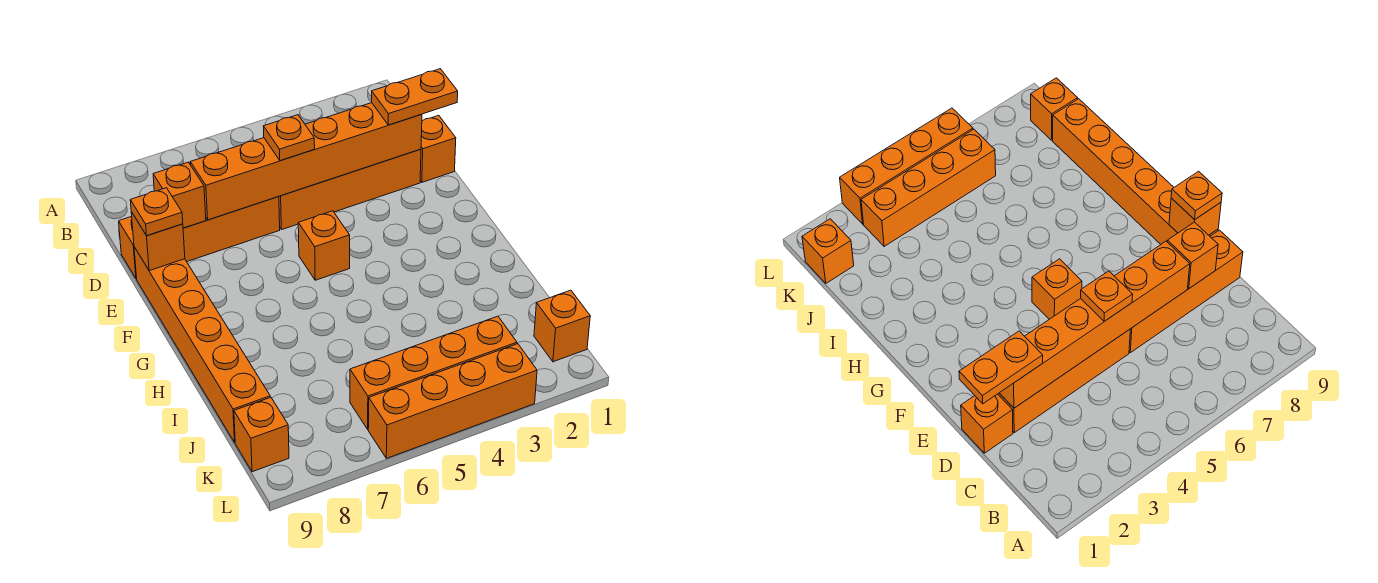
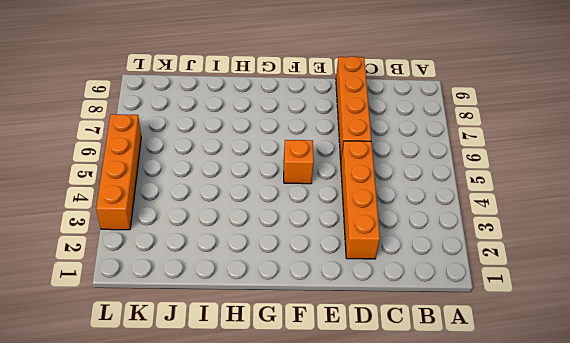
none -> orange 1x1 brick [420,115,456,182]
none -> orange 1x6 brick [134,247,270,442]
none -> orange 1x1 brick [534,290,590,362]

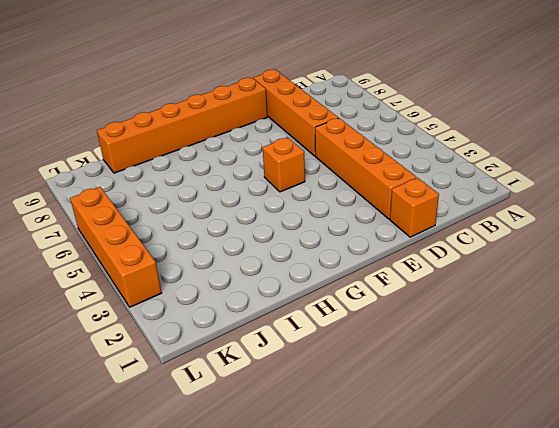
none -> orange 1x1 brick [534,290,590,362]
none -> orange 1x4 brick [350,316,517,429]
none -> orange 1x1 brick [234,397,289,472]

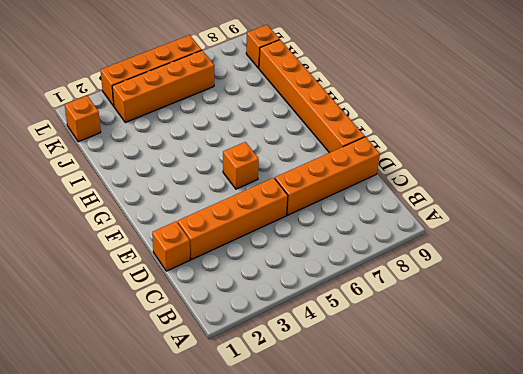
none -> orange 1x6 brick [190,103,422,220]
none -> orange 1x1 brick [153,162,206,228]
none -> orange 1x1 brick [131,212,185,271]

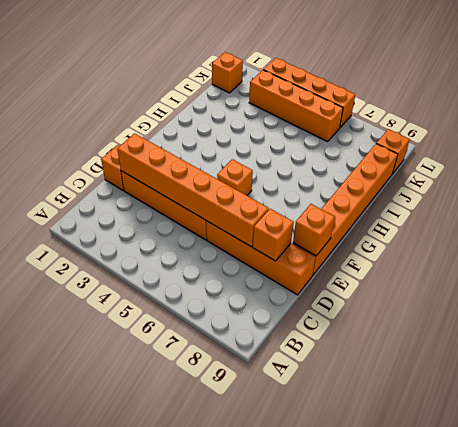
none -> orange 1x2 plate [372,69,458,125]
none -> orange 1x1 plate [263,115,315,161]
none -> orange 1x1 plate [130,188,183,236]

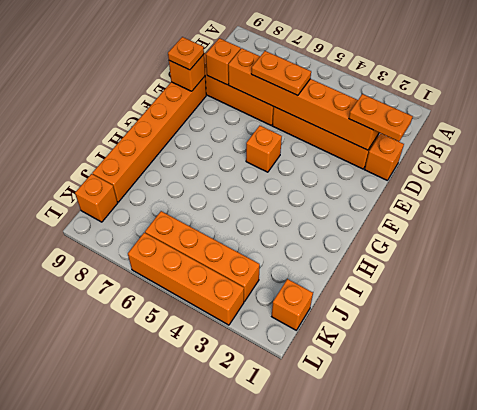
orange 1x2 plate [251,51,311,96] -> orange 1x1 plate [263,115,315,161]

